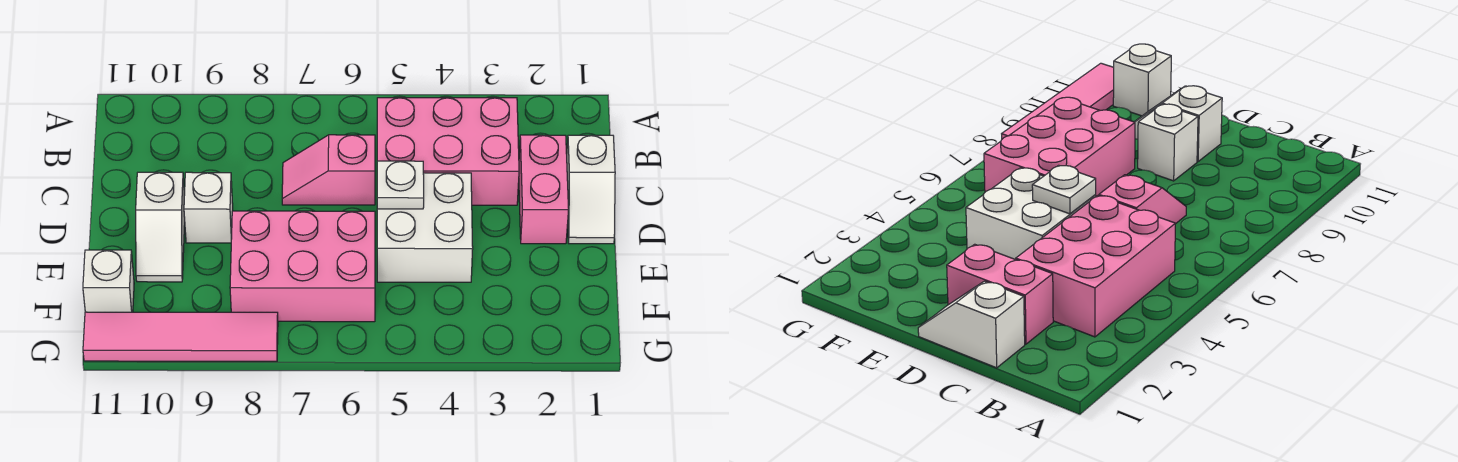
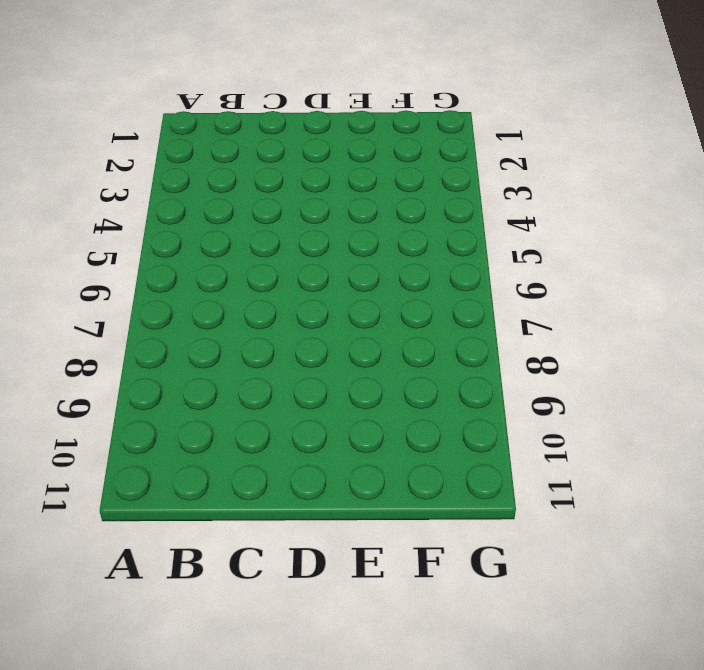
none -> pink 2x3 brick [377,98,519,205]
none -> white 1x2 slope [567,135,615,244]

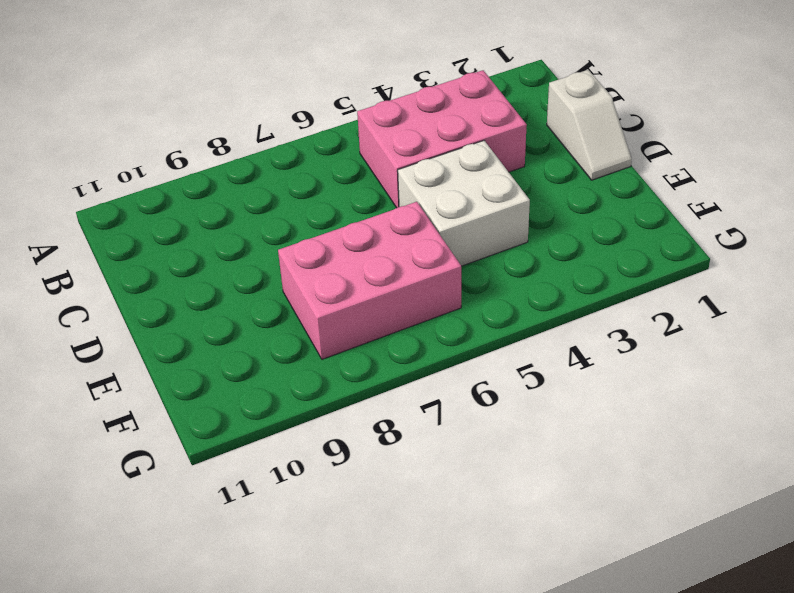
none -> pink 1x2 brick [519,135,569,244]
none -> pink 1x2 slope [282,135,375,205]

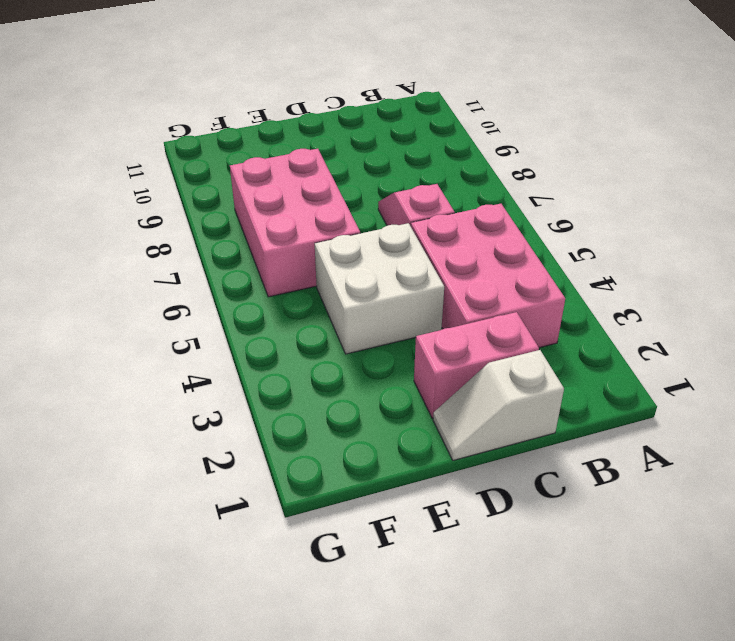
none -> white 1x1 brick [184,172,233,243]
none -> white 1x2 slope [136,172,185,282]

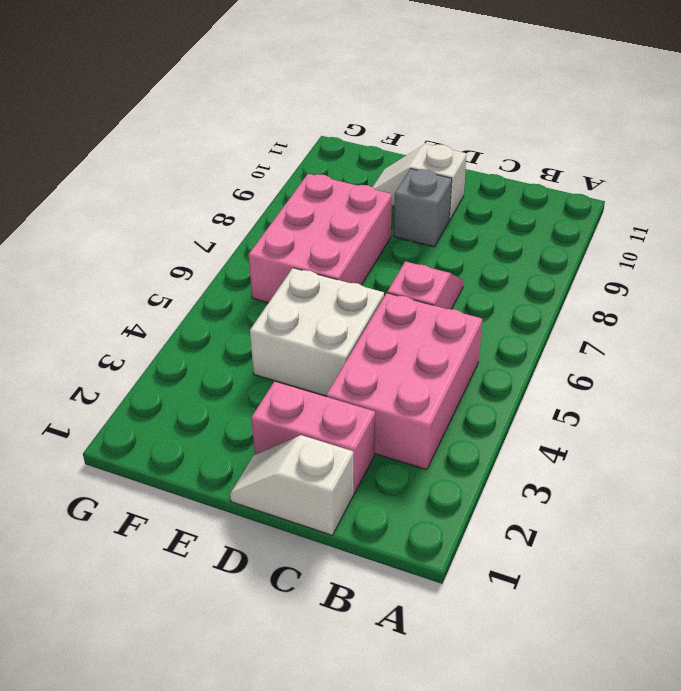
grey 1x1 brick [394,169,452,247] -> white 1x1 brick [184,172,233,243]
none -> white 1x1 brick [83,250,134,312]
none -> pink 1x4 tile [83,312,278,361]

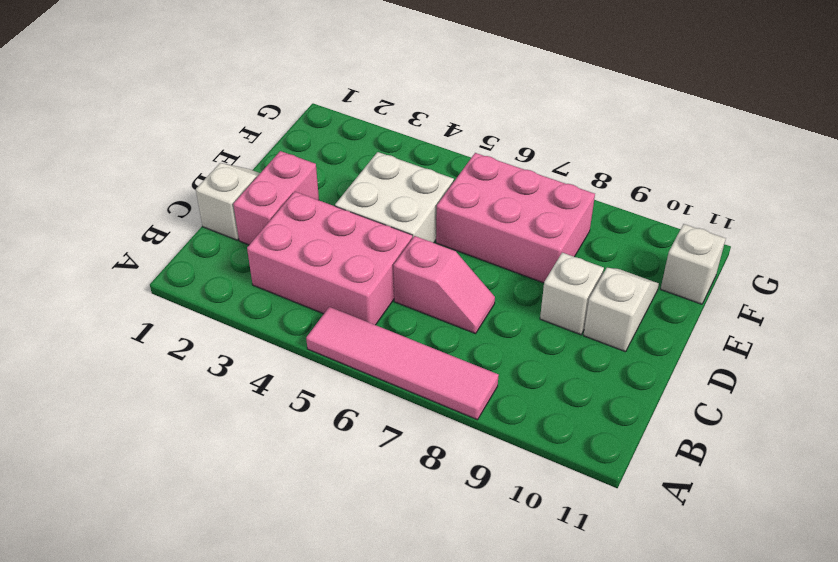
pink 1x4 tile [306,307,499,420] -> pink 1x4 tile moved to [83,312,278,361]
none -> white 1x1 plate [377,161,424,209]

